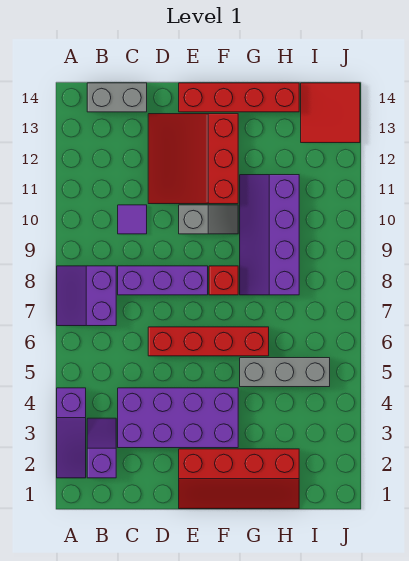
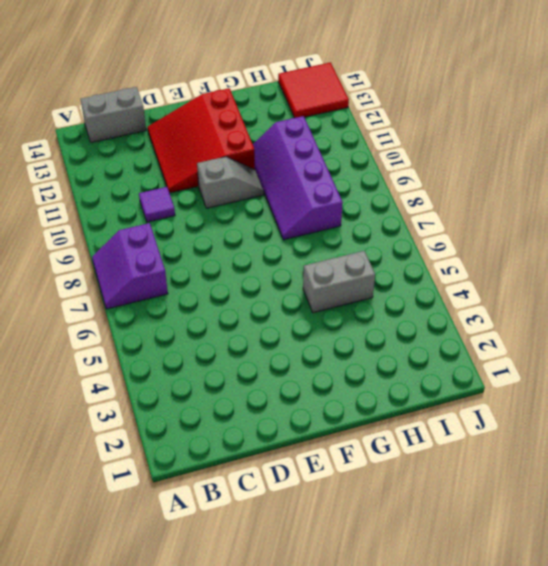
grey 1x2 brick [303,251,375,313] -> grey 1x3 brick [240,358,330,387]
none -> purple 1x3 slope [57,388,86,478]
none -> purple 1x2 slope [87,418,116,478]
none -> purple 2x4 brick [118,388,238,448]

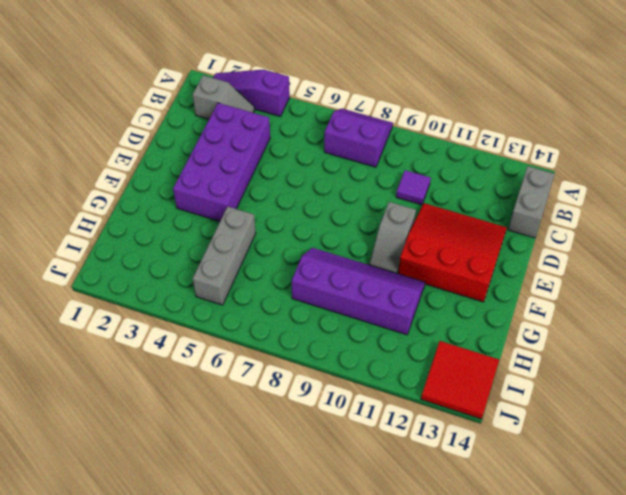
grey 1x2 slope [193,75,255,119] -> purple 1x2 slope [87,418,116,478]
none -> purple 1x3 brick [118,266,208,295]
none -> red 1x4 brick [148,327,269,356]
none -> red 2x4 slope [179,449,299,509]

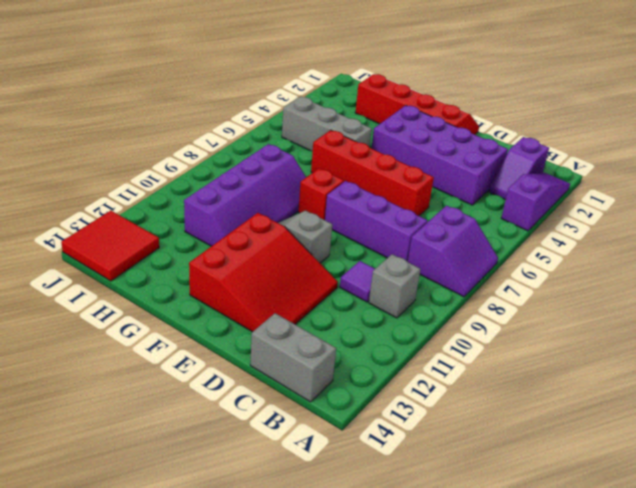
grey 1x1 brick [369,254,421,318] -> none
none -> red 1x4 brick [179,83,299,112]

